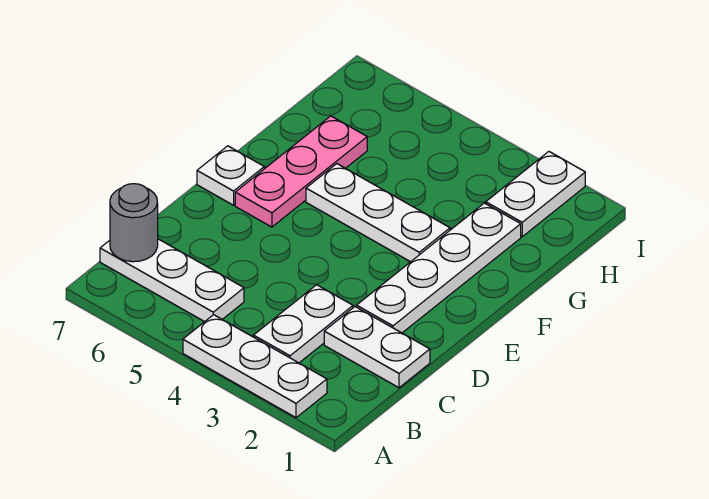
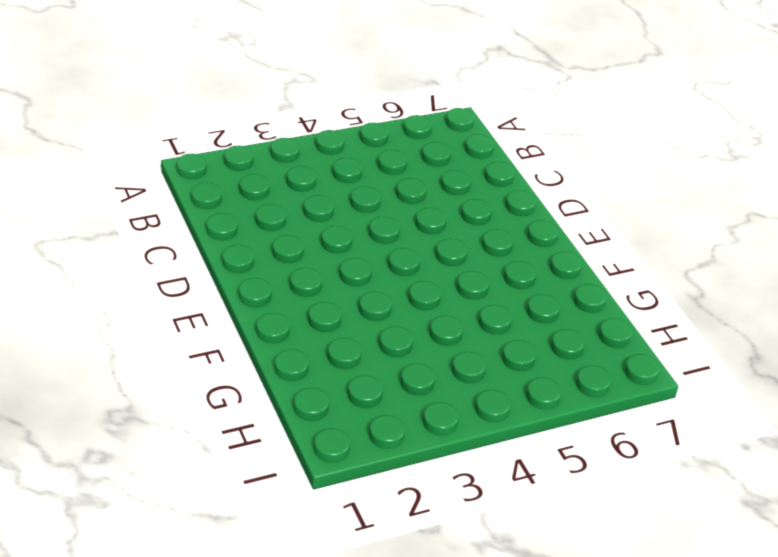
none -> white 1x3 plate [183,315,327,418]
none -> white 1x2 plate [254,285,353,363]

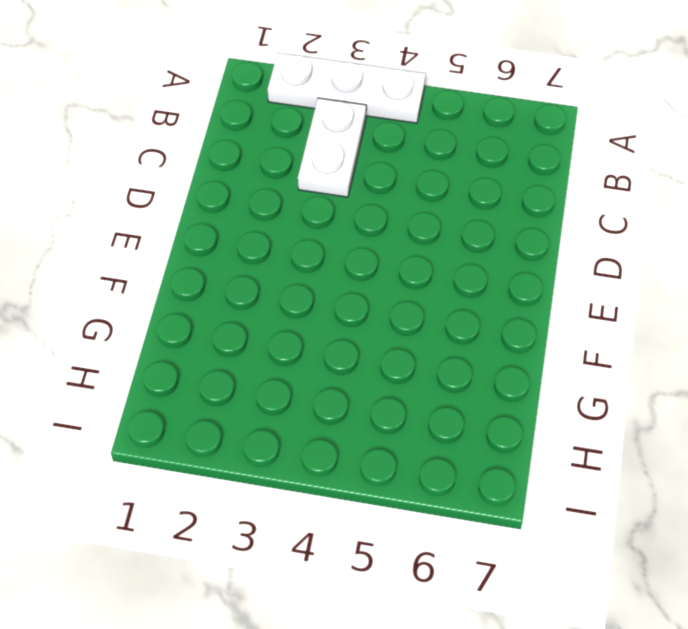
none -> white 1x3 plate [100,239,244,322]
none -> white 1x2 plate [324,307,430,388]

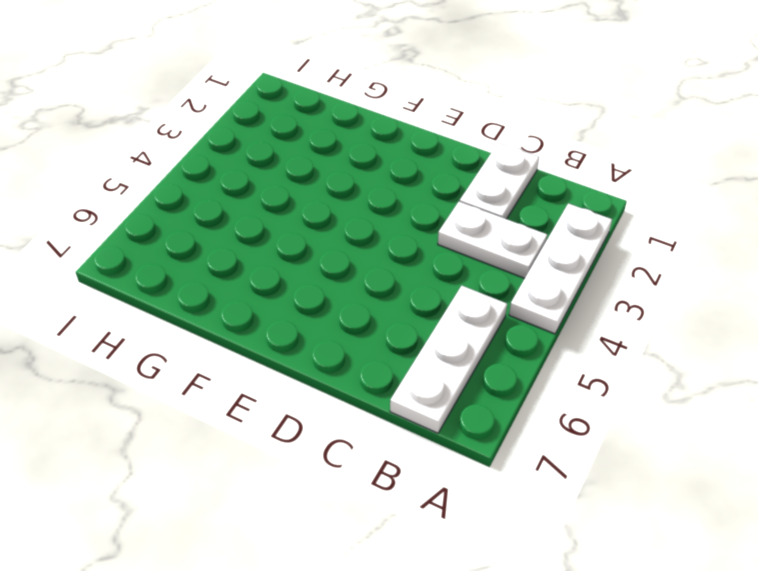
none -> white 1x4 plate [357,203,521,333]
none -> pink 1x3 plate [235,116,367,227]

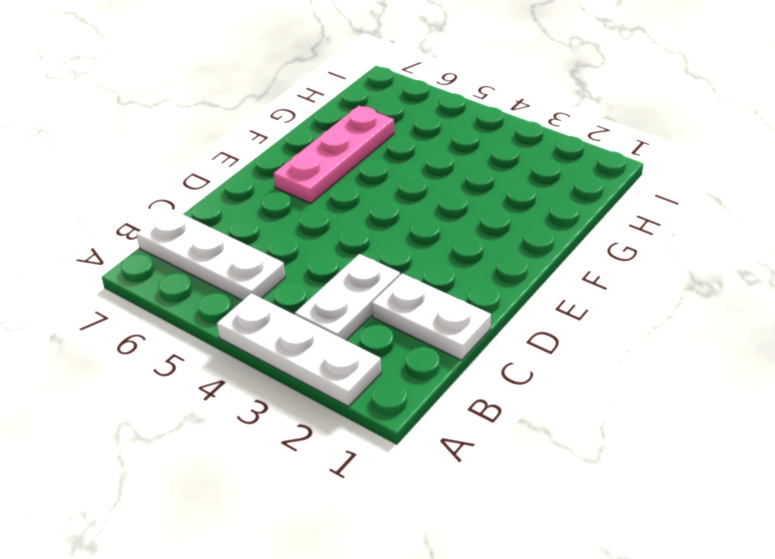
none -> white 1x4 plate [357,203,521,333]
none -> white 1x1 plate [197,146,264,205]

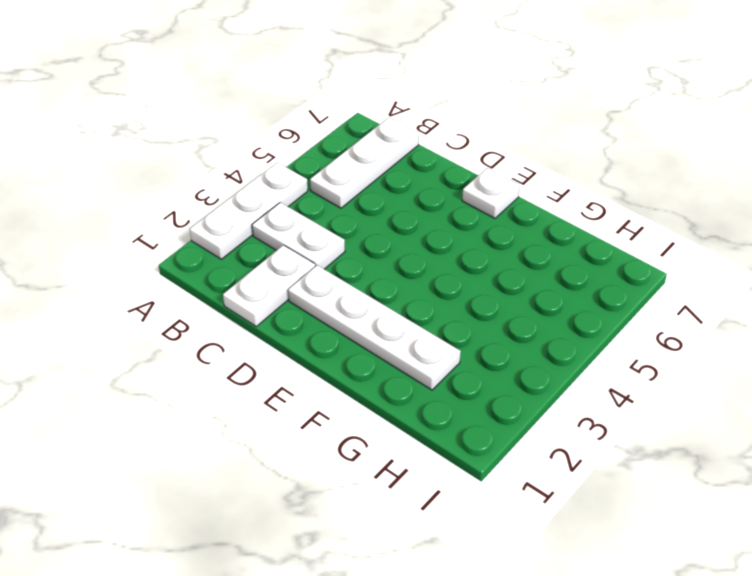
none -> pink 1x3 plate [235,116,367,227]
none -> white 1x3 plate [306,164,450,262]

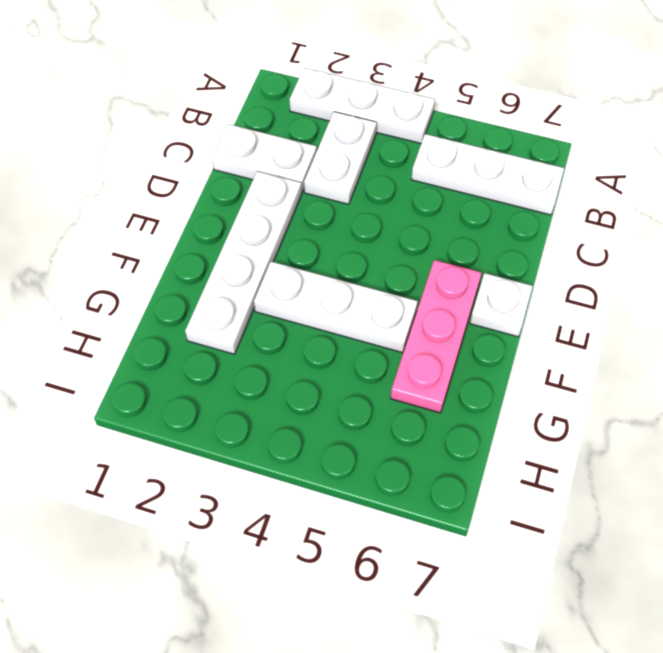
none -> white 1x2 plate [486,152,585,236]
none -> grey 1x1 round brick [110,184,158,262]

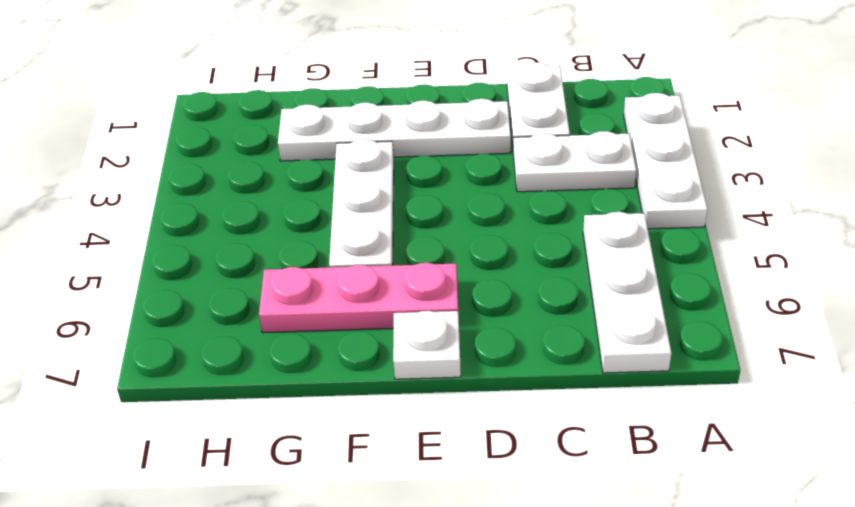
none -> white 1x2 plate [486,152,585,236]
none -> grey 1x1 round brick [110,184,158,262]

